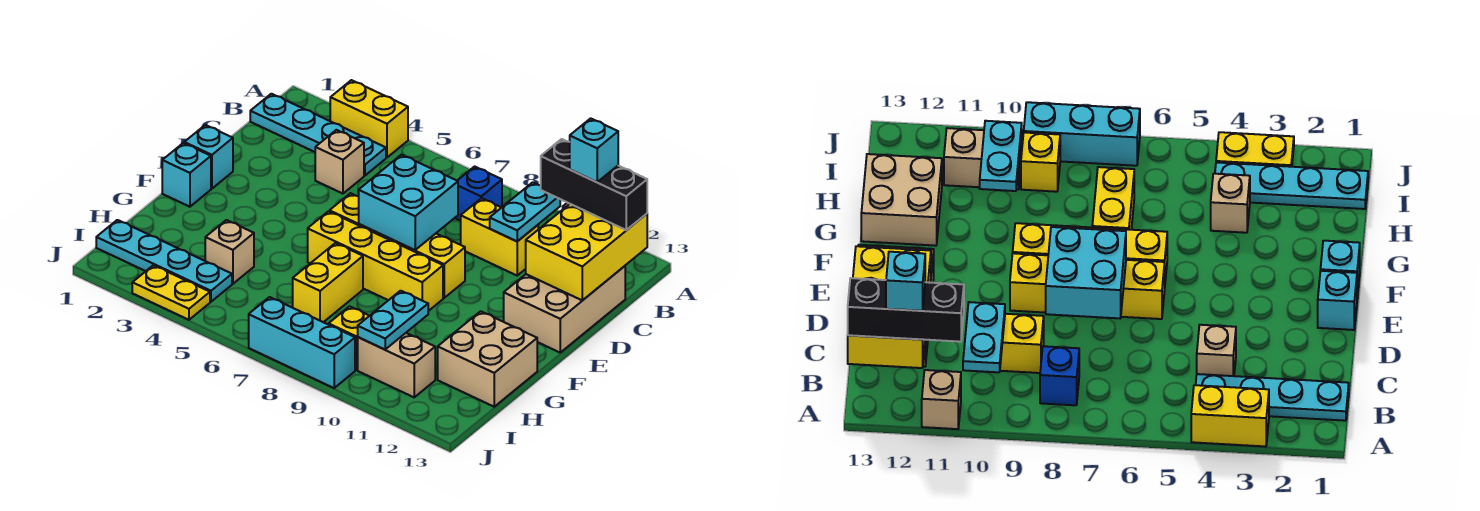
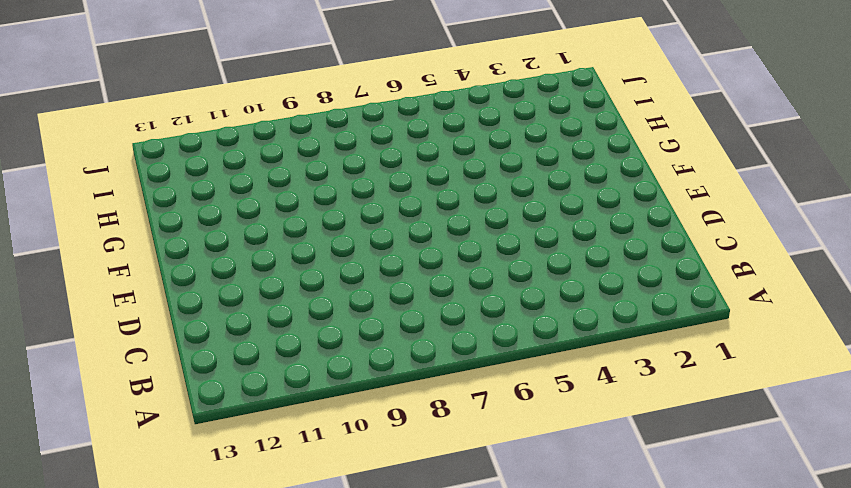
none -> yellow 1x2 brick [330,80,408,157]
none -> tan 1x1 brick [922,370,961,429]
none -> cyan 1x4 plate [250,94,386,176]

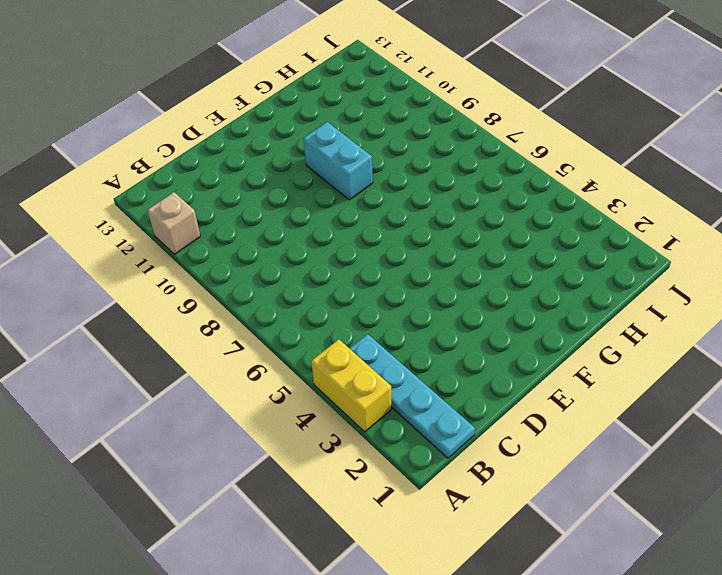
cyan 1x2 brick [303,122,373,200] -> yellow 1x4 brick [308,211,443,311]
none -> blue 1x1 brick [455,167,502,221]
none -> tan 1x1 brick [315,130,364,194]
none -> yellow 1x2 brick [461,198,538,275]

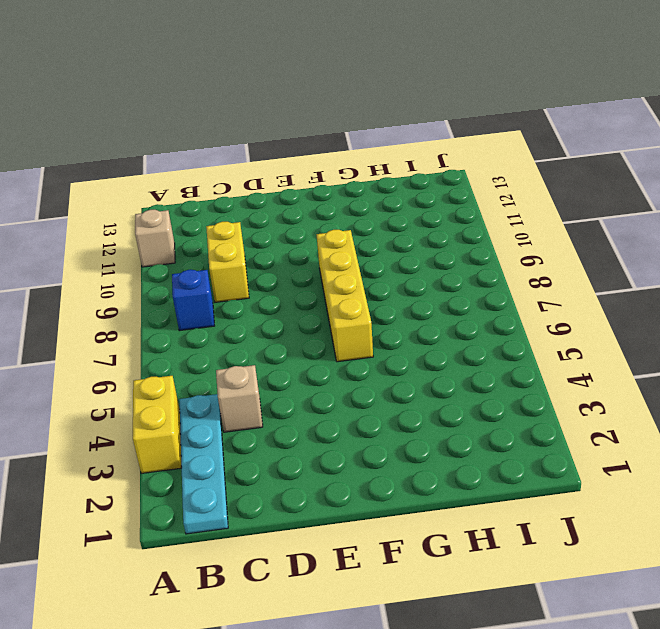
none -> tan 2x3 brick [504,266,625,352]
none -> cyan 1x1 brick [184,125,233,189]
none -> yellow 1x4 brick [330,193,465,298]

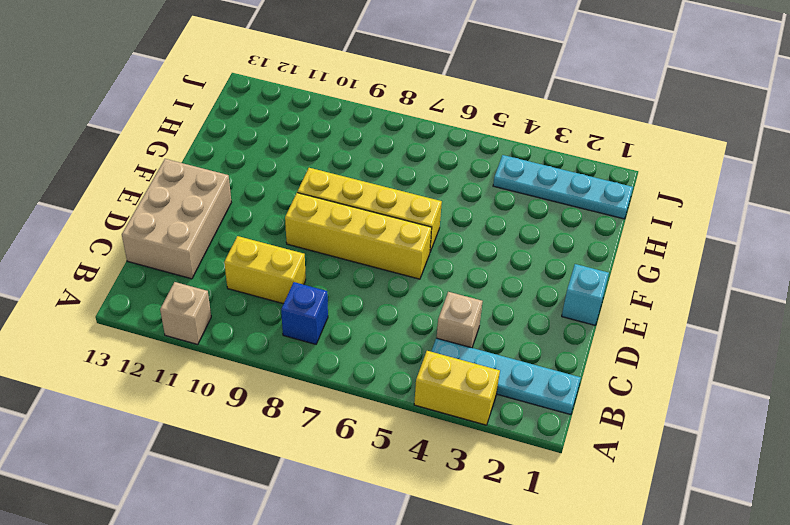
none -> cyan 1x1 brick [162,143,211,207]
none -> yellow 1x2 brick [293,243,363,322]
none -> tan 2x2 brick [438,311,537,407]

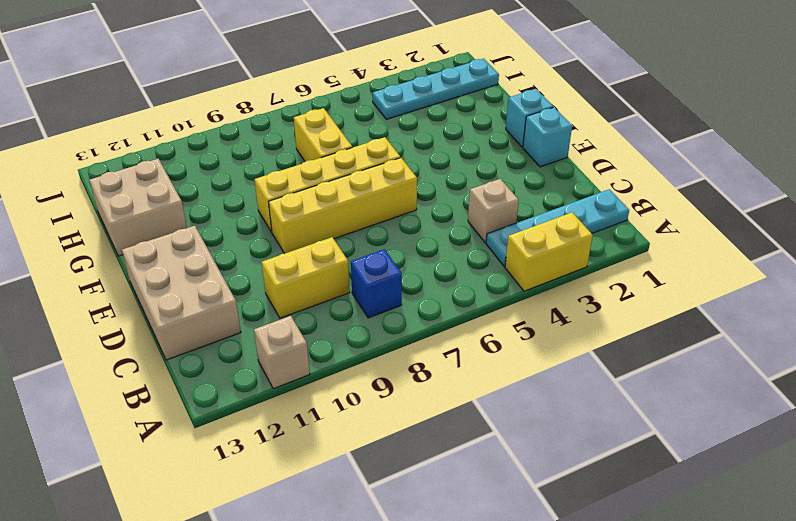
none -> tan 1x1 brick [205,220,254,284]
none -> yellow 1x1 brick [329,306,369,370]
none -> tan 1x2 brick [358,333,435,397]

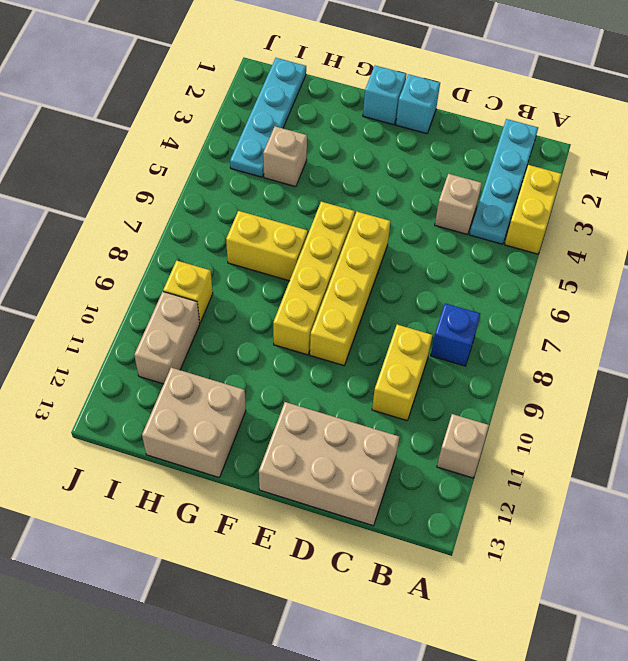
none -> yellow 1x2 plate [132,265,210,320]
none -> cyan 1x3 brick [249,297,355,388]
none -> cyan 1x2 plate [490,182,560,241]

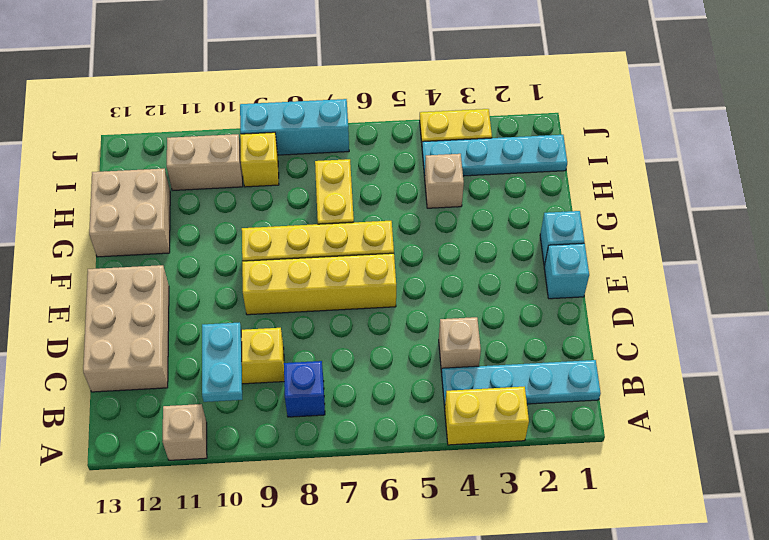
none -> yellow 2x3 brick [526,204,647,300]
none -> cyan 2x2 brick [359,155,458,250]
none -> cyan 1x2 plate [358,291,428,350]

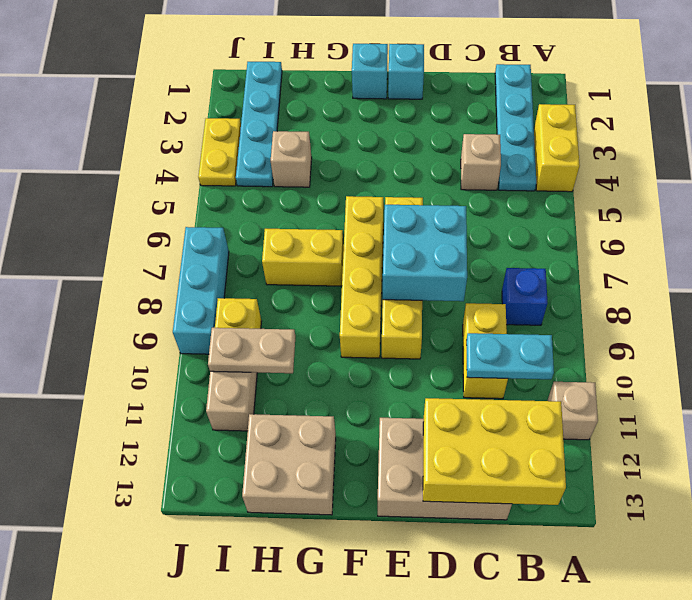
tan 1x2 plate [208,328,295,373] -> cyan 1x2 plate [358,291,428,350]
none -> black 1x3 brick [541,139,647,230]
none -> cyan 1x1 brick [570,118,618,182]

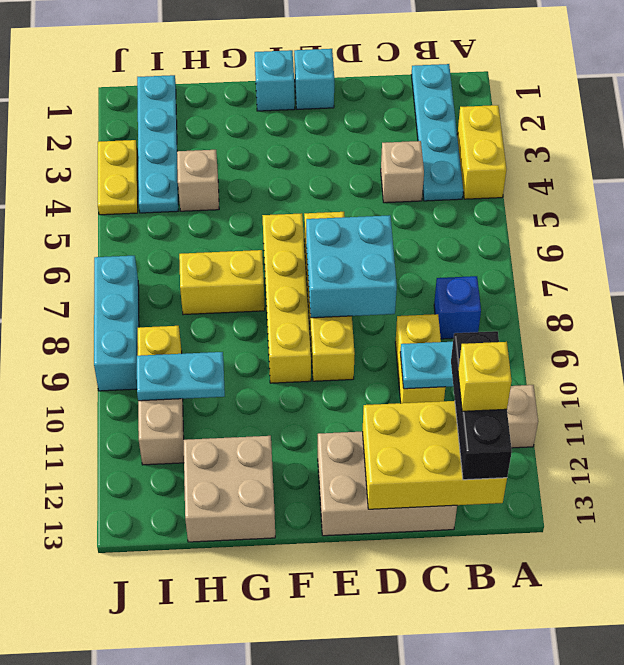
yellow 1x1 brick [458,342,512,411] -> cyan 1x1 brick [570,118,618,182]

